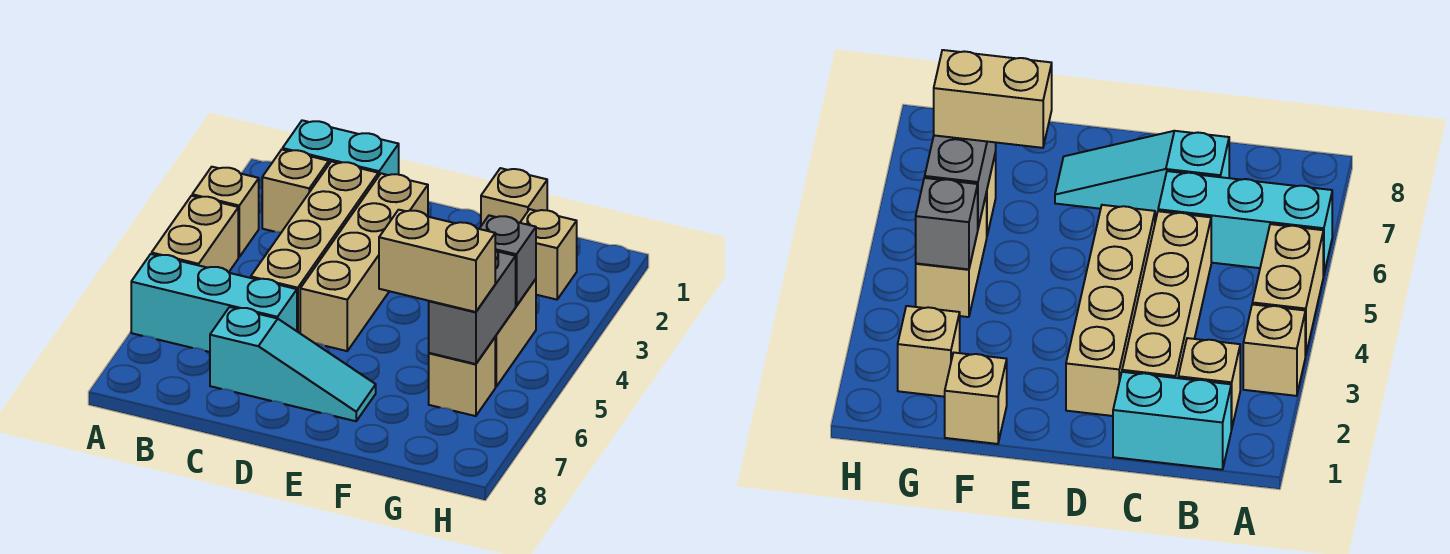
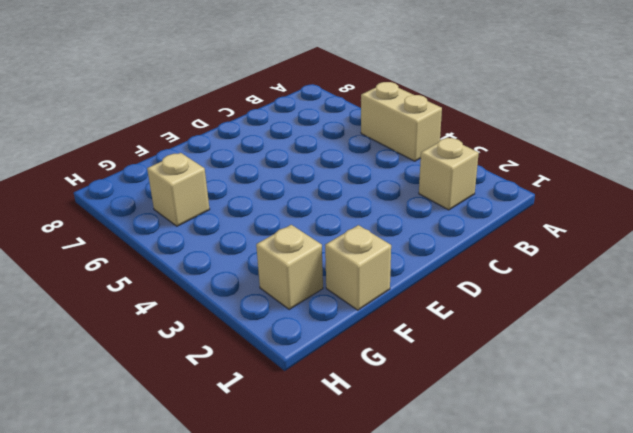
none -> tan 1x1 brick [192,167,259,257]
none -> cyan 1x3 brick [131,254,297,352]
none -> cyan 1x2 brick [283,120,399,176]

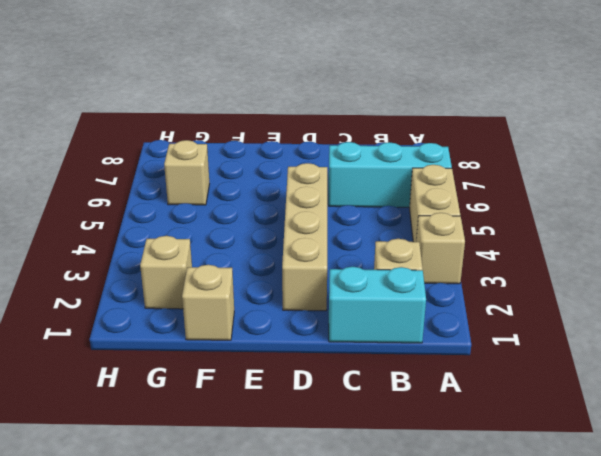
none -> tan 1x4 brick [251,161,378,333]
none -> cyan 1x3 slope [210,307,376,421]
none -> tan 1x2 brick [495,279,536,387]

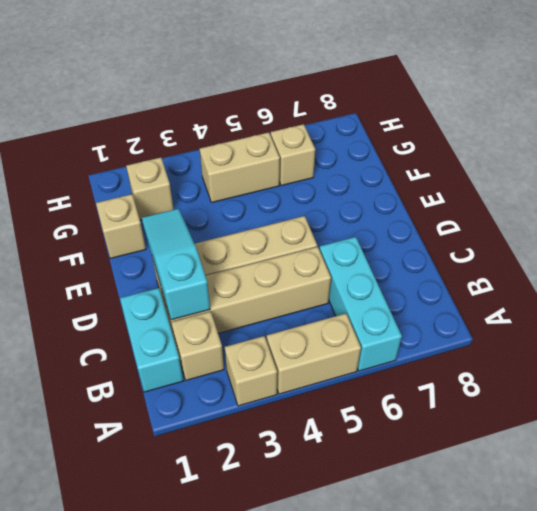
cyan 1x3 slope [142,209,210,320] -> cyan 1x3 slope moved to [210,307,376,421]
none -> grey 1x1 brick [480,215,536,306]
none -> grey 1x2 brick [429,250,516,364]
none -> tan 1x2 brick [379,210,496,312]

